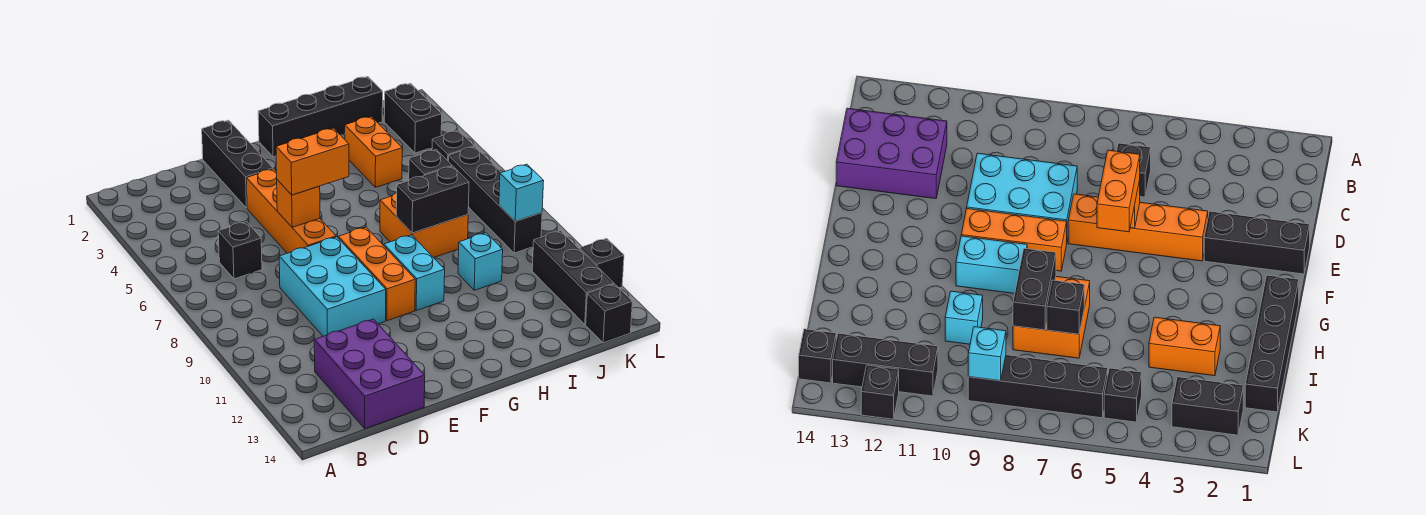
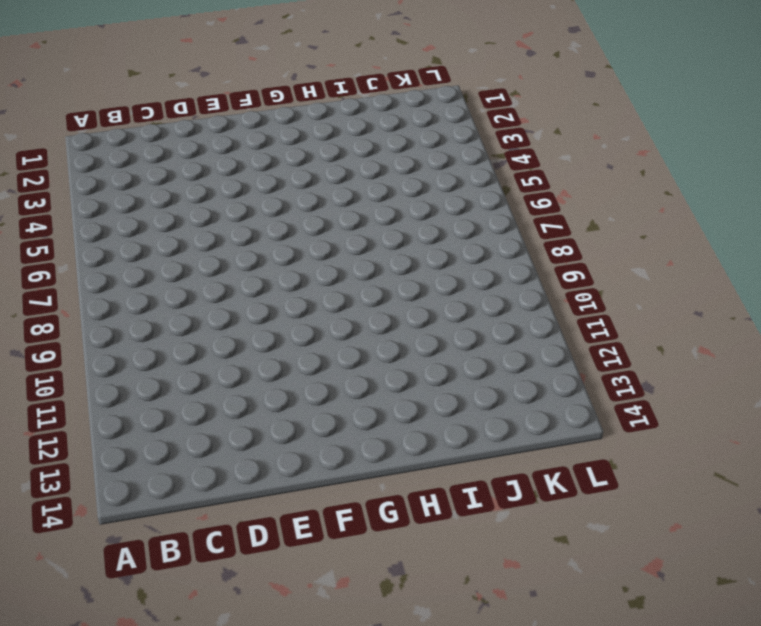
none -> black 1x1 brick [218,222,262,279]
none -> purple 2x3 brick [314,319,425,429]
none -> cyan 2x3 brick [279,237,386,336]

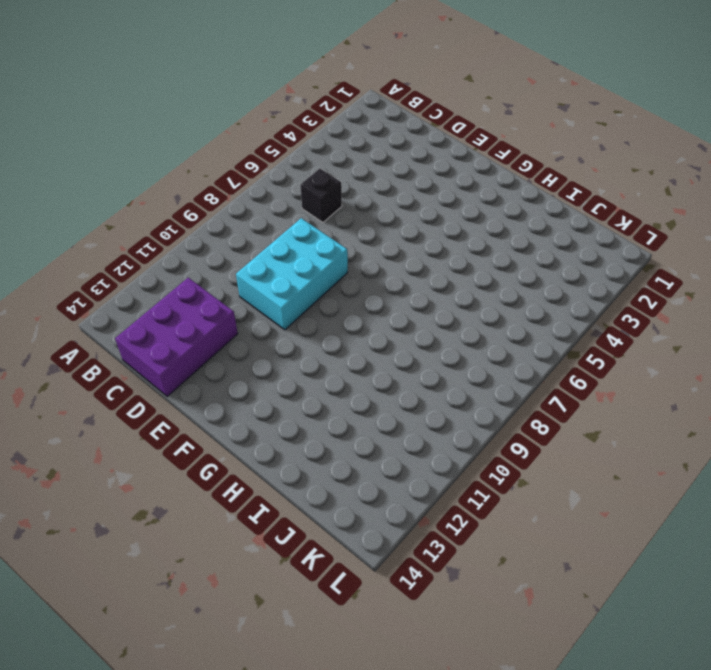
none -> black 1x3 brick [202,120,273,208]
none -> orange 1x4 brick [246,169,336,253]
none -> orange 1x3 brick [338,227,415,321]

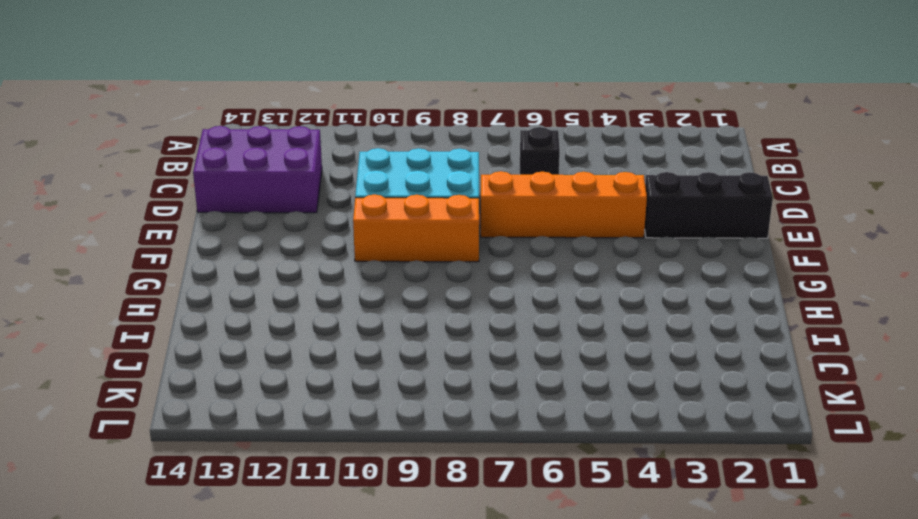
none -> black 1x4 brick [258,77,383,157]
none -> cyan 1x2 brick [384,235,445,310]
none -> orange 2x2 brick [380,193,468,258]

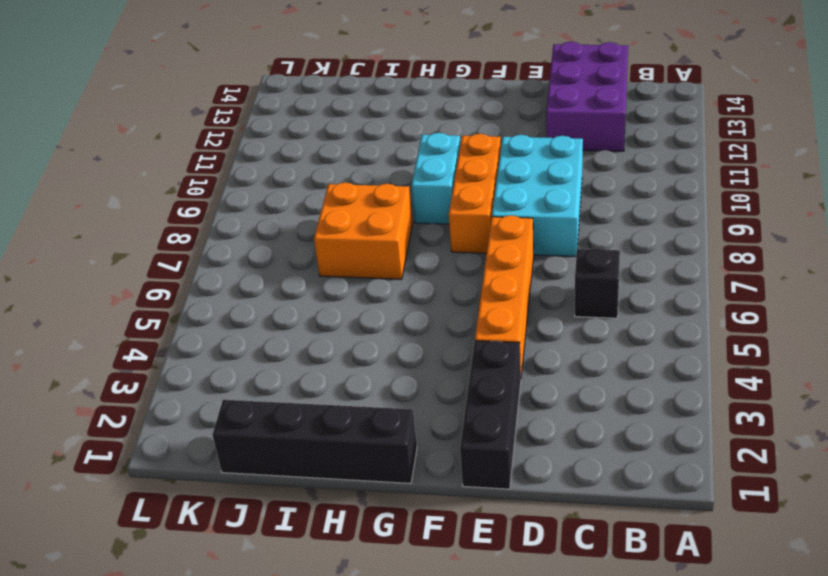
none -> orange 1x2 brick [345,117,402,187]
none -> cyan 1x1 brick [458,233,503,290]
none -> black 1x2 brick [384,83,442,153]

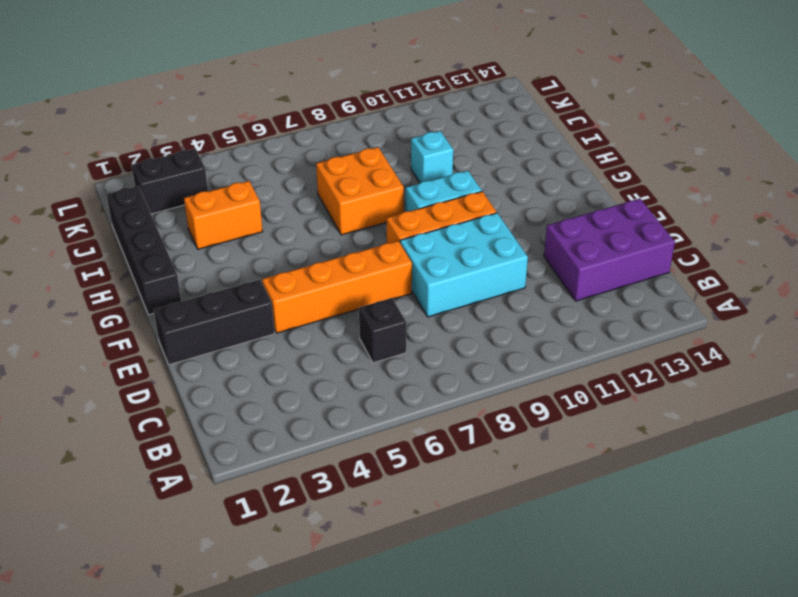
none -> black 1x1 brick [432,131,474,162]
none -> black 1x4 brick [449,147,542,253]
none -> black 1x3 brick [532,231,614,324]

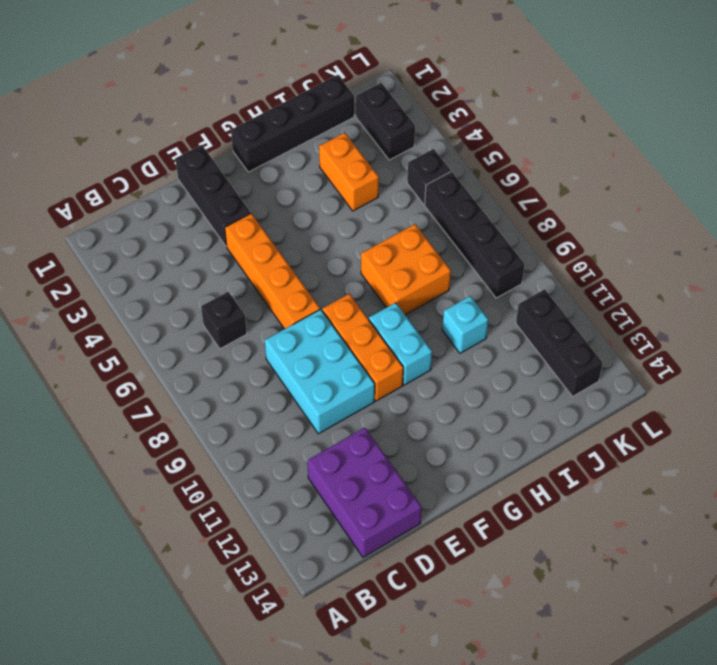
none -> black 1x1 brick [586,284,632,343]
none -> black 1x1 brick [580,238,624,288]
none -> orange 1x1 brick [277,180,320,227]

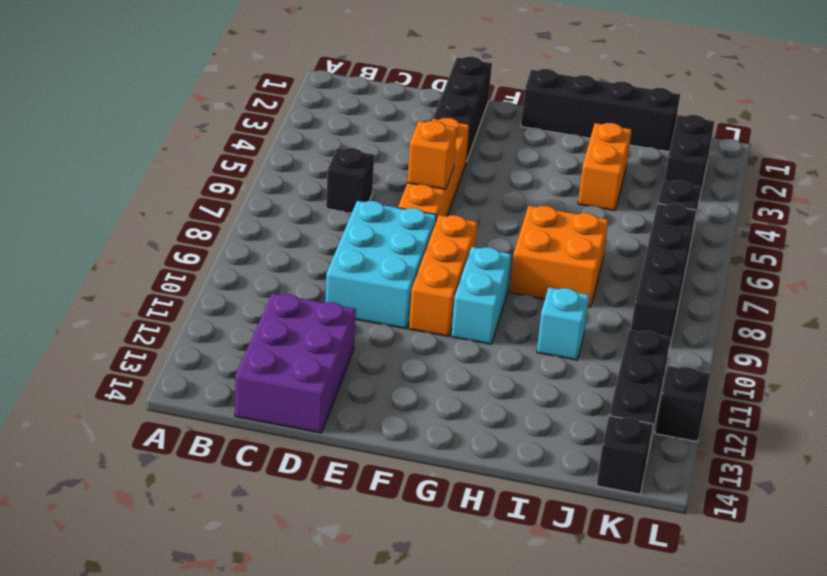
none -> black 1x2 brick [396,166,469,233]
none -> black 1x1 brick [409,150,452,180]
none -> cyan 1x1 brick [499,164,544,221]

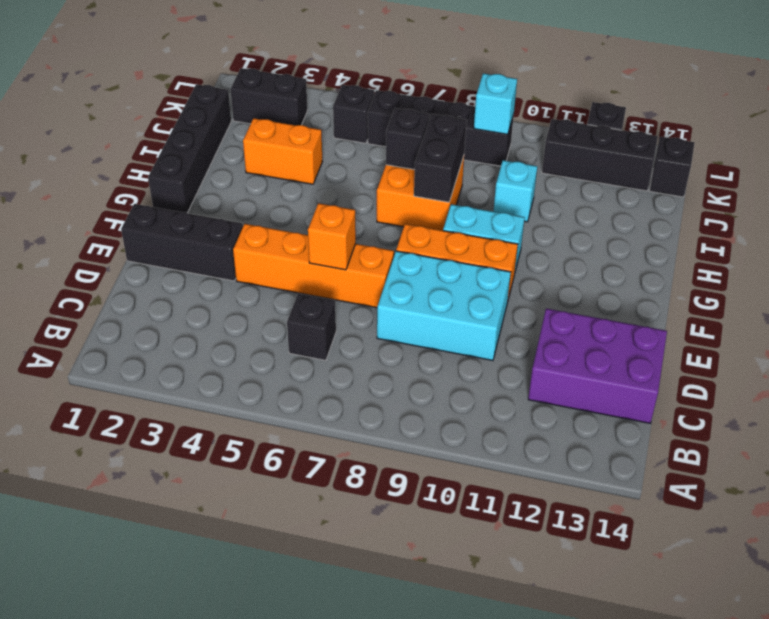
none -> orange 1x2 brick [276,128,349,195]

